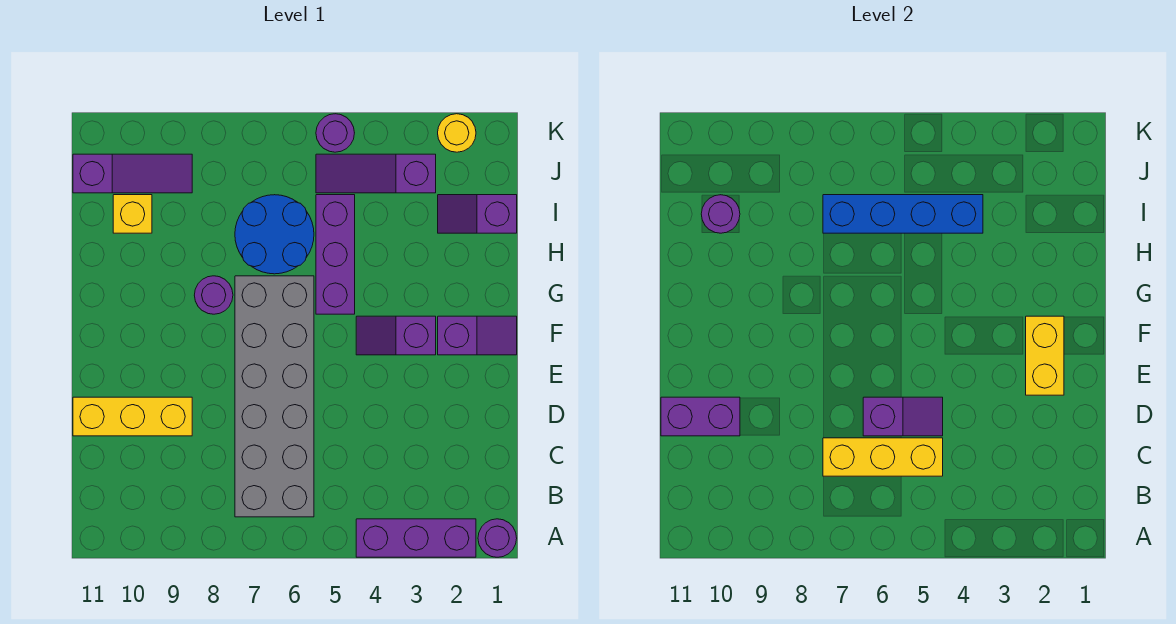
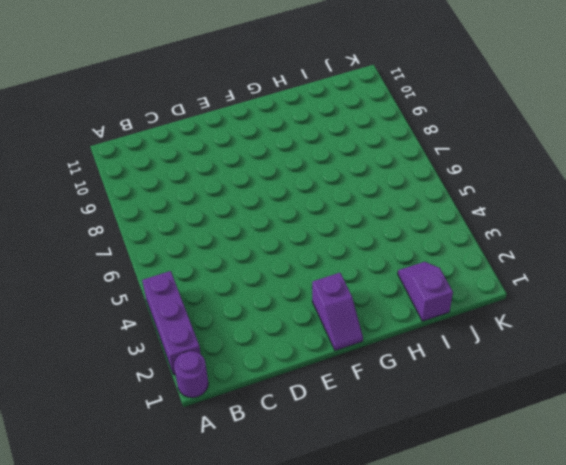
none -> grey 2x6 brick [235,276,314,517]
none -> yellow 1x3 brick [73,397,192,436]
none -> purple 1x2 slope [356,316,436,355]

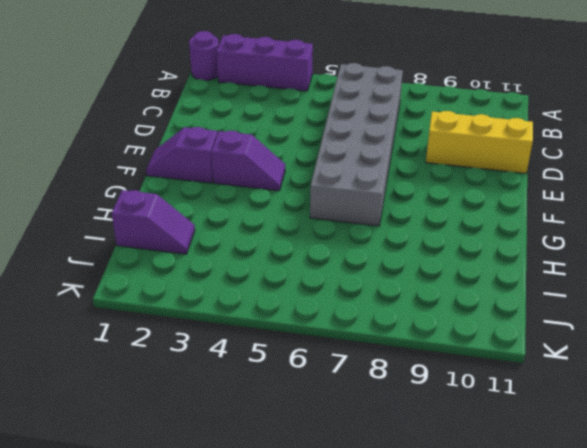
none -> purple 1x3 brick [316,195,355,314]
none -> purple 1x1 round brick [194,276,233,314]
none -> blue 2x2 round brick [235,195,314,274]

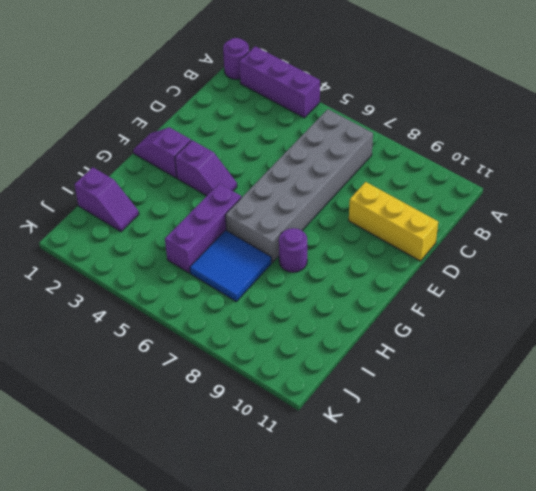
blue 2x2 tile [190,230,272,301] -> blue 2x2 round brick [235,195,314,274]
none -> yellow 1x1 brick [113,195,152,233]
none -> purple 1x3 slope [316,154,436,193]
none -> purple 1x3 slope [73,154,192,193]

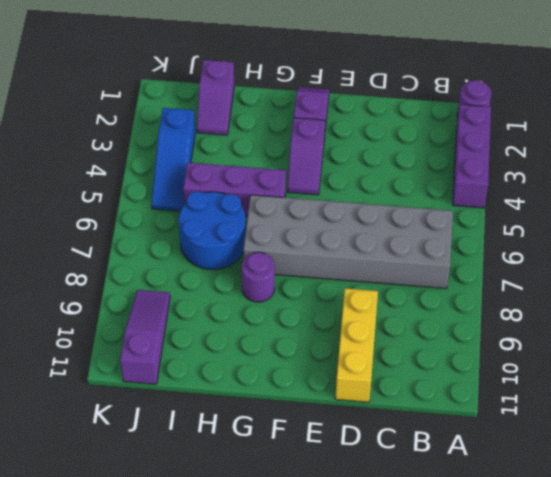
blue 1x3 slope [152,108,195,211] -> purple 1x3 slope [316,154,436,193]
none -> yellow 1x1 brick [113,195,152,233]
none -> yellow 1x1 round brick [438,114,476,152]
none -> purple 1x1 round brick [316,114,354,152]

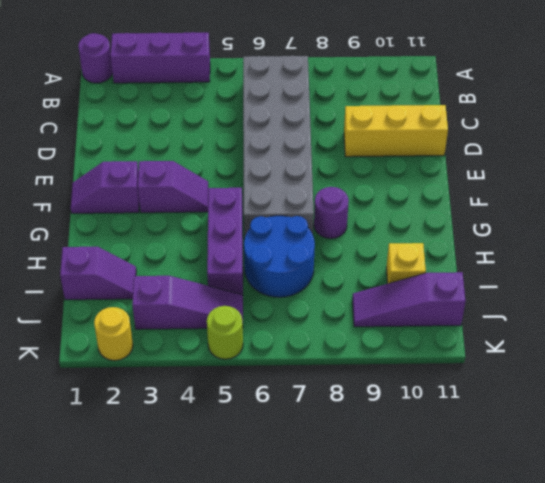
lime 1x1 round brick [207,306,243,359] -> purple 1x1 round brick [316,114,354,152]
none -> yellow 1x3 brick [823,438,943,476]
none -> purple 1x2 slope [863,397,943,436]
none -> purple 1x2 brick [661,397,740,436]

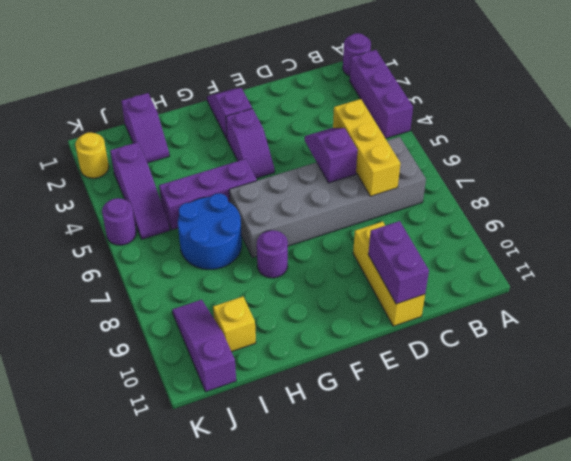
none -> yellow 1x2 brick [1026,316,1064,395]
none -> blue 1x4 brick [823,195,983,233]
none -> purple 1x1 round brick [701,195,740,233]

